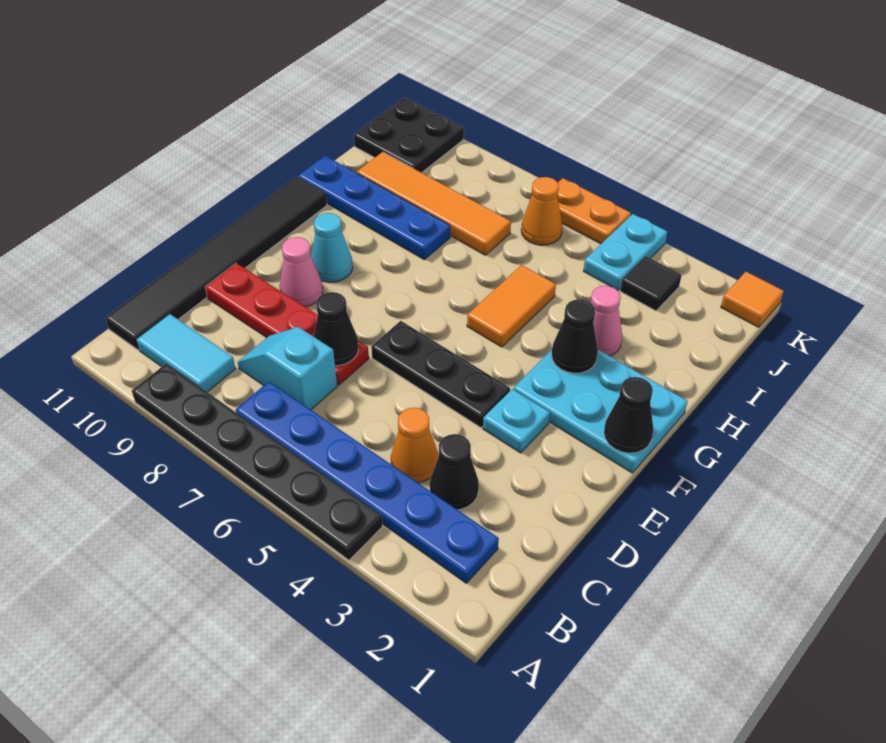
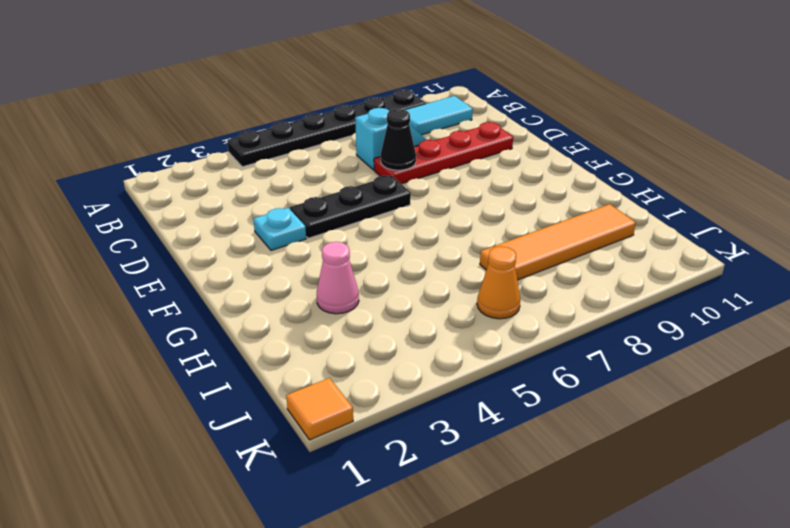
none -> blue 1x6 plate [236,382,499,583]
none -> black 1x6 tile [105,177,327,350]
none -> black 1x1 cone [430,434,479,510]

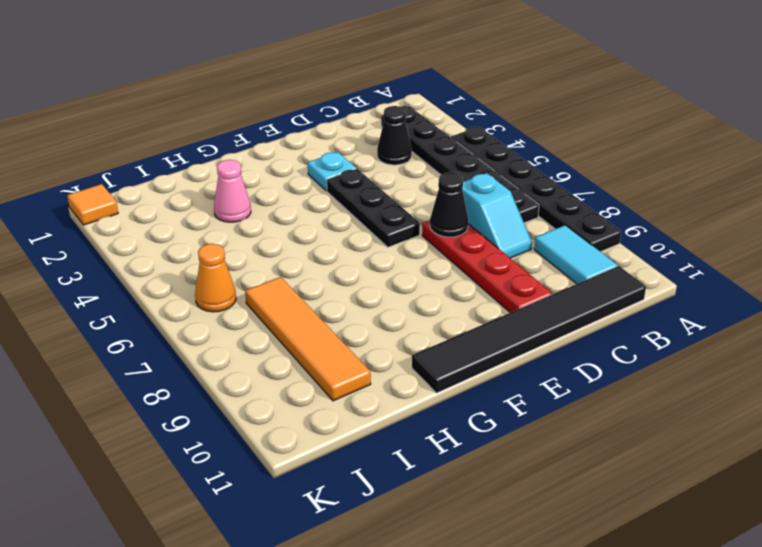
black 1x6 plate [381,106,539,223] -> blue 1x6 plate [236,382,499,583]
none -> orange 1x1 cone [391,408,439,483]
none -> pink 1x1 cone [280,237,323,307]
none -> cyan 2x3 plate [513,350,688,473]

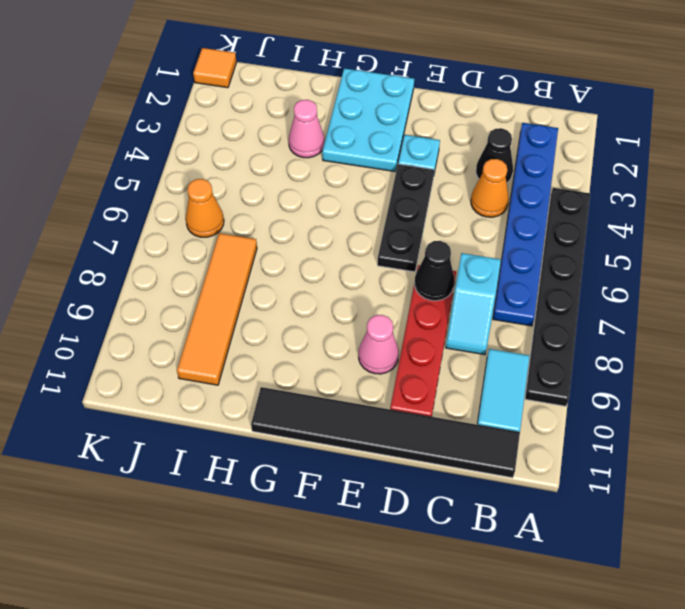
none -> cyan 1x1 cone [311,213,353,282]
none -> orange 1x2 tile [467,265,556,347]
none -> blue 1x4 plate [298,156,450,259]

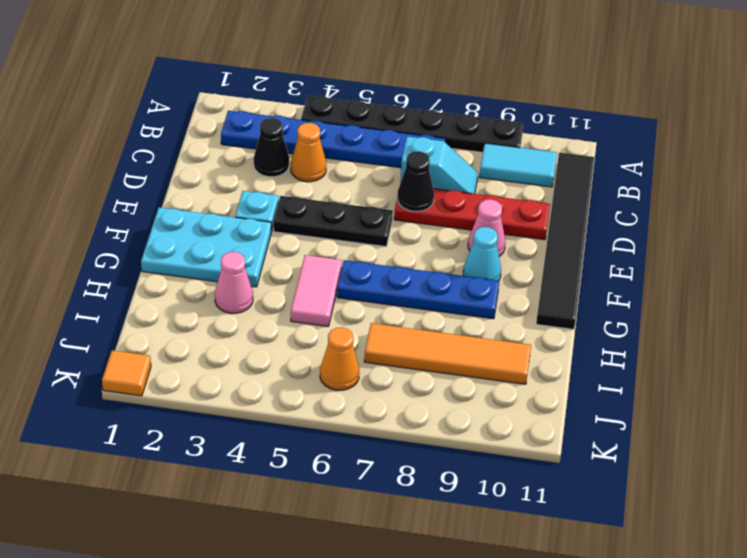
pink 1x2 tile [291,255,342,326] -> orange 1x2 tile [467,265,556,347]
blue 1x4 plate [337,260,499,319] -> blue 1x4 plate moved to [298,156,450,259]
none -> black 1x1 tile [620,256,682,311]
none -> cyan 1x2 plate [584,214,667,290]
none -> black 2x2 plate [354,97,464,173]

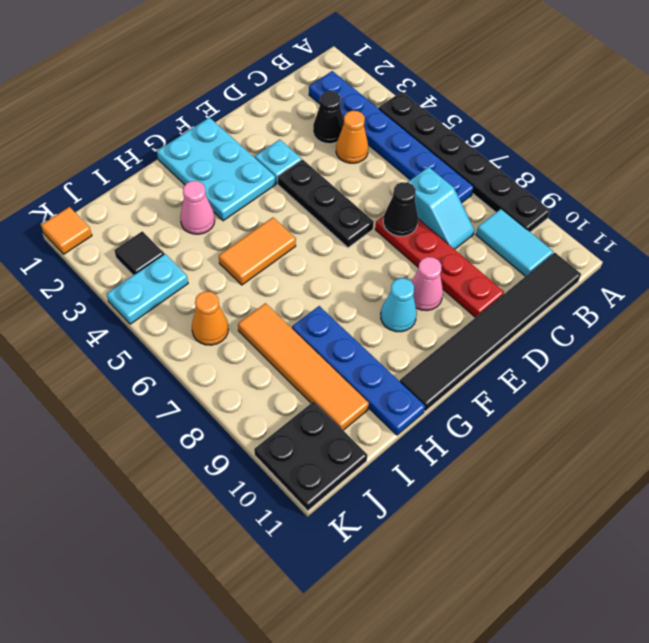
none -> orange 1x2 plate [557,178,631,244]
none -> black 1x1 cone [604,377,653,453]
none -> black 1x1 cone [551,299,598,373]

